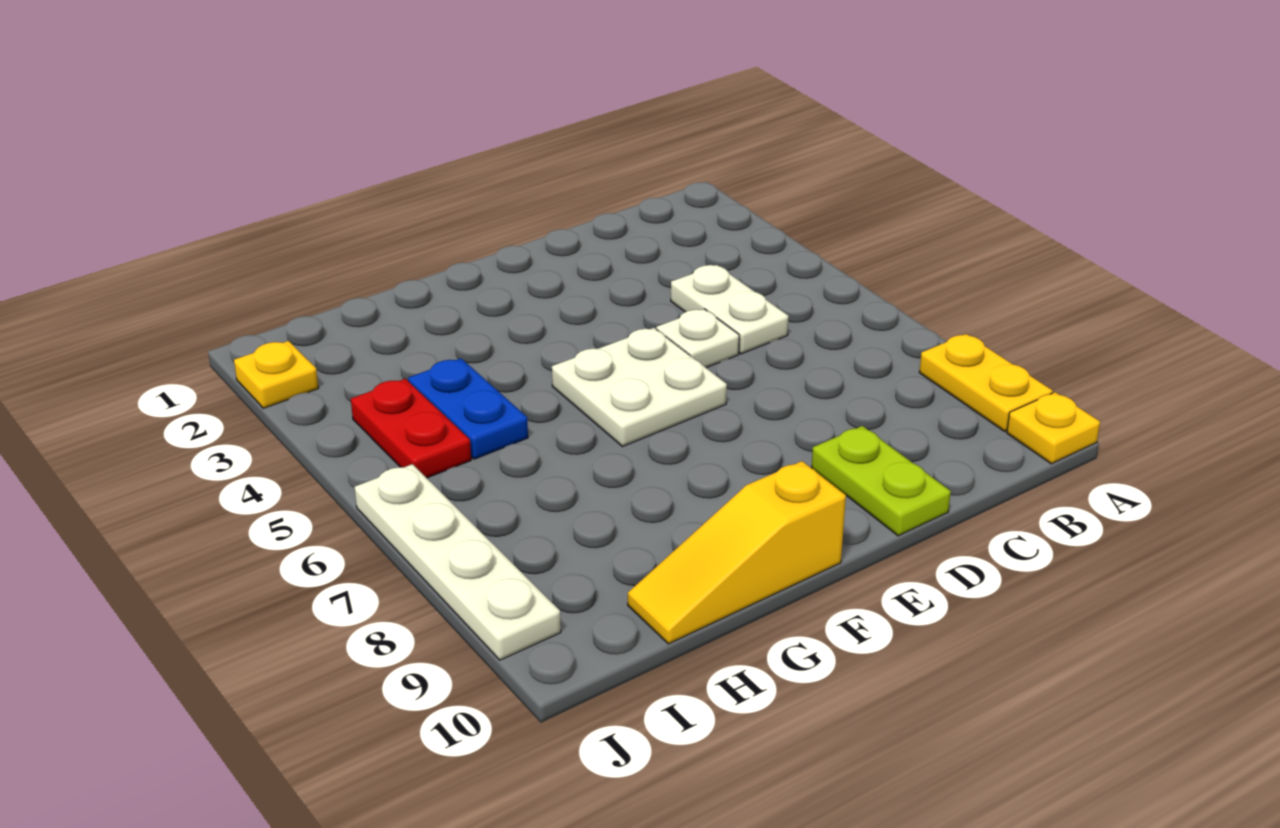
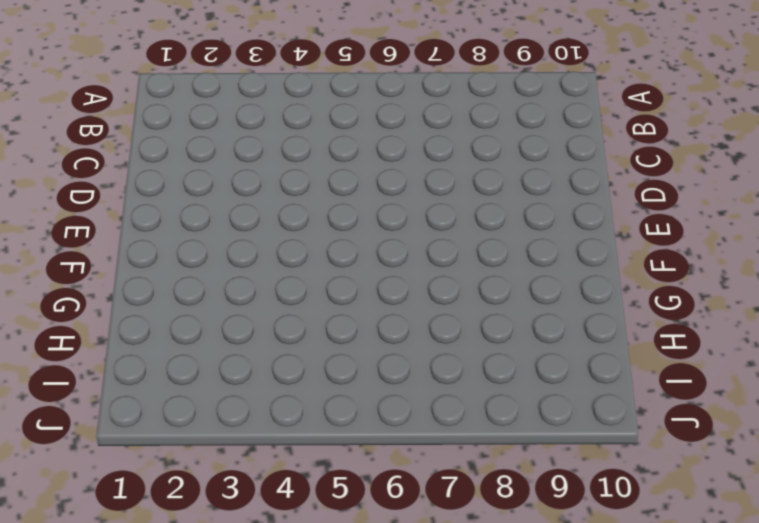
none -> yellow 1x2 plate [919,334,1053,431]
none -> yellow 1x1 plate [1007,392,1100,464]

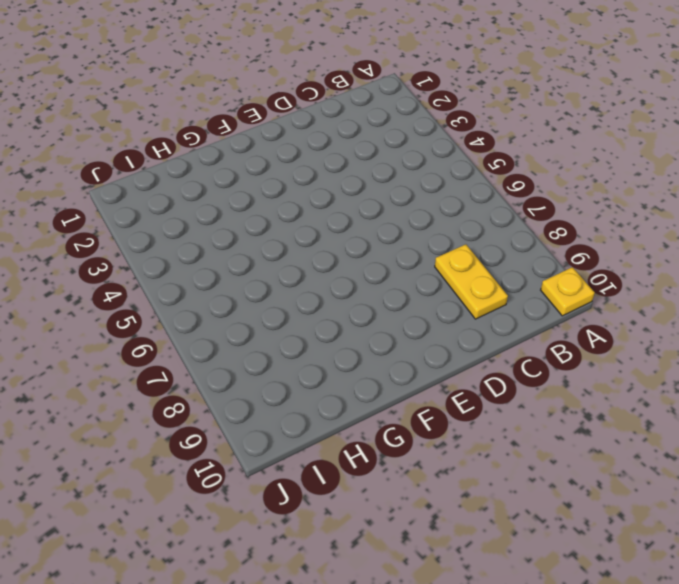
yellow 1x2 plate [435,244,508,319] -> yellow 1x2 plate moved to [919,334,1053,431]
none -> white 1x2 plate [671,265,789,354]
none -> white 1x1 plate [656,309,739,368]

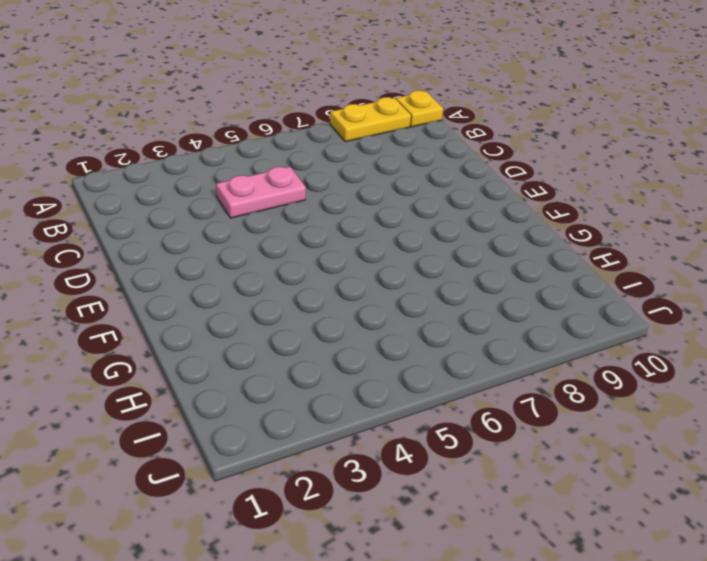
pink 1x2 plate [216,167,306,218] -> white 1x2 plate [671,265,789,354]
none -> white 1x1 plate [656,309,739,368]
none -> lime 1x2 plate [812,426,951,536]

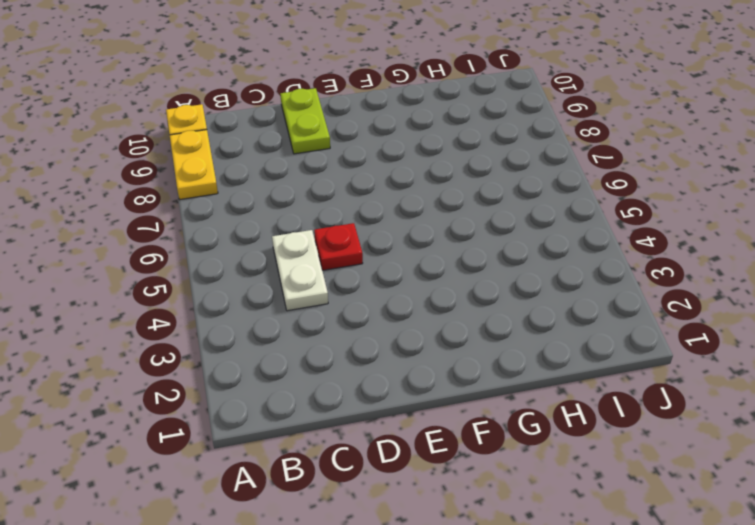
red 1x1 plate [314,223,363,270] -> white 1x1 plate [656,309,739,368]
none -> white 2x2 plate [552,328,727,447]
none -> yellow 1x3 slope [628,461,846,644]

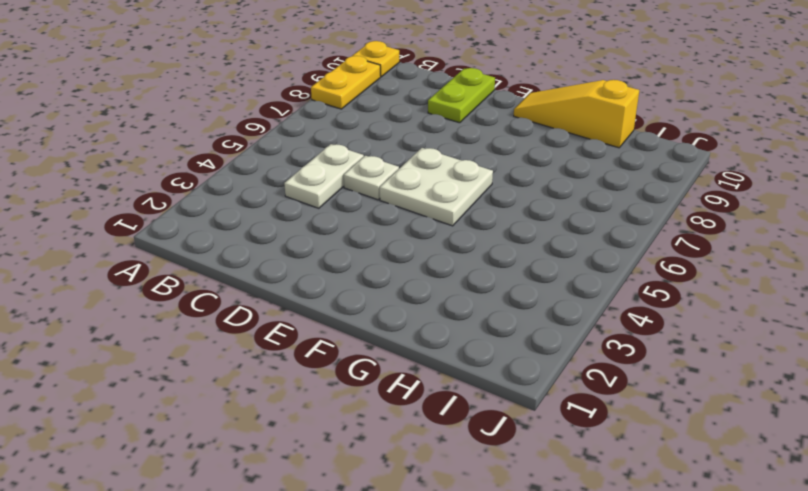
yellow 1x3 slope [514,80,639,148] -> yellow 1x3 slope turned to [628,461,846,644]
none -> blue 1x2 plate [408,358,528,459]
none -> red 1x2 plate [351,379,471,478]

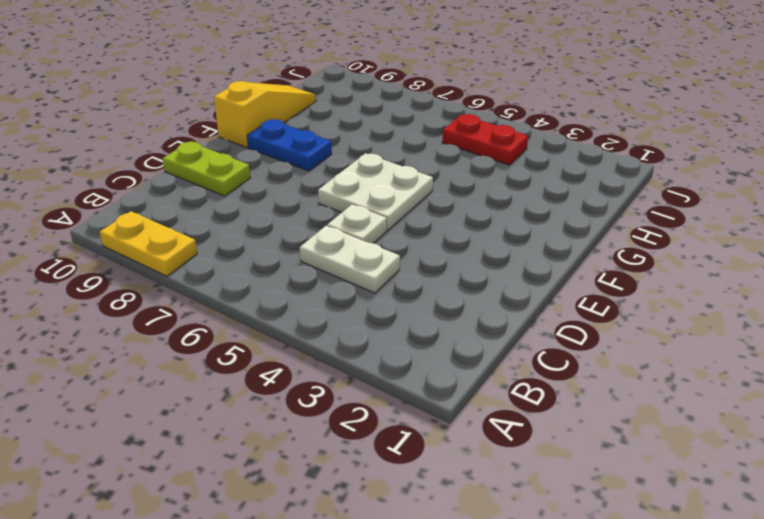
blue 1x2 plate [247,119,332,171] -> blue 1x2 plate moved to [408,358,528,459]
none -> yellow 1x1 plate [1007,392,1100,464]
none -> yellow 1x1 plate [234,341,318,408]

